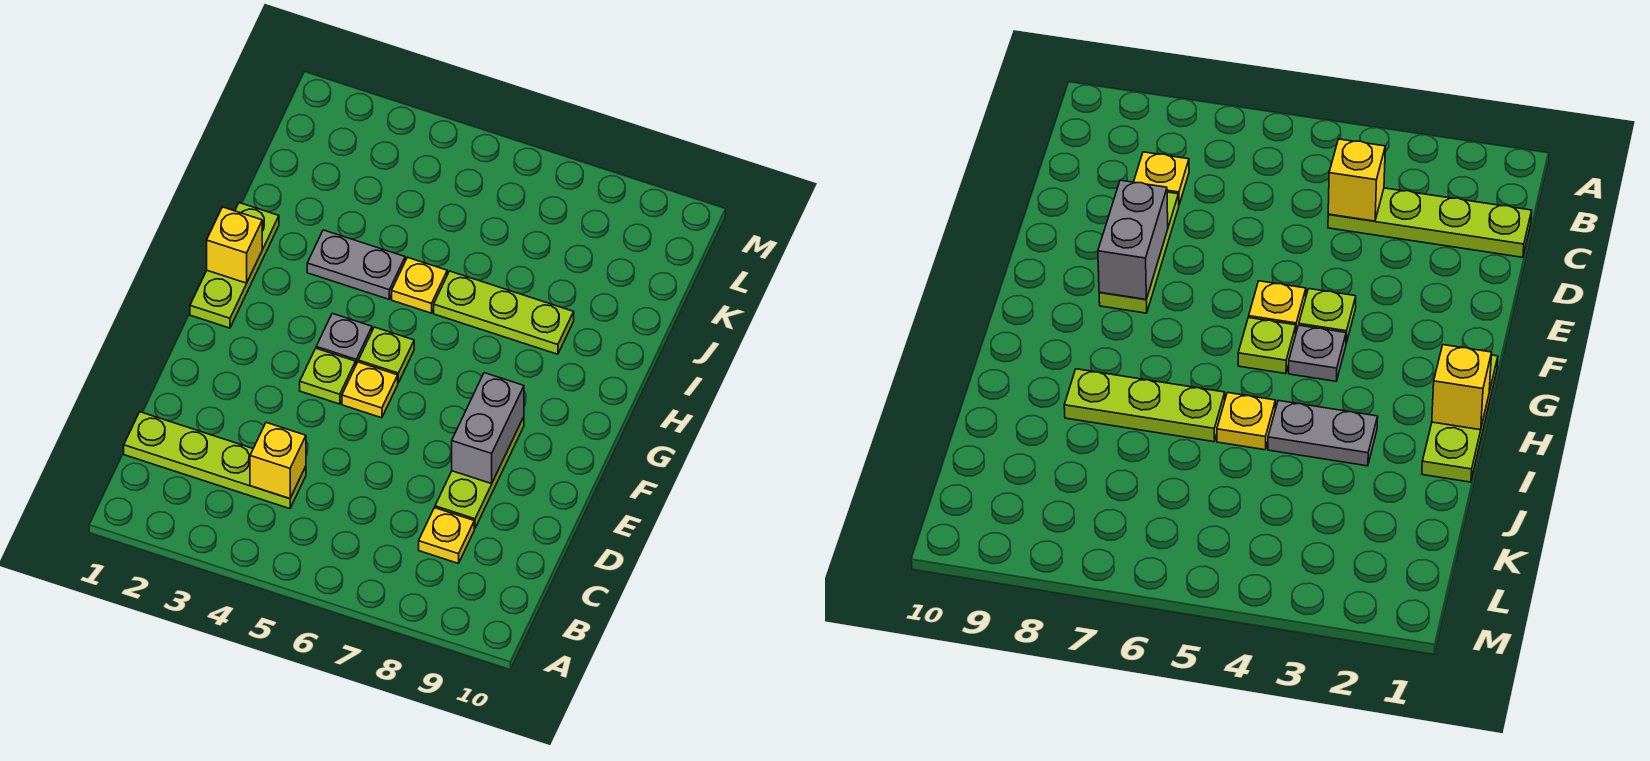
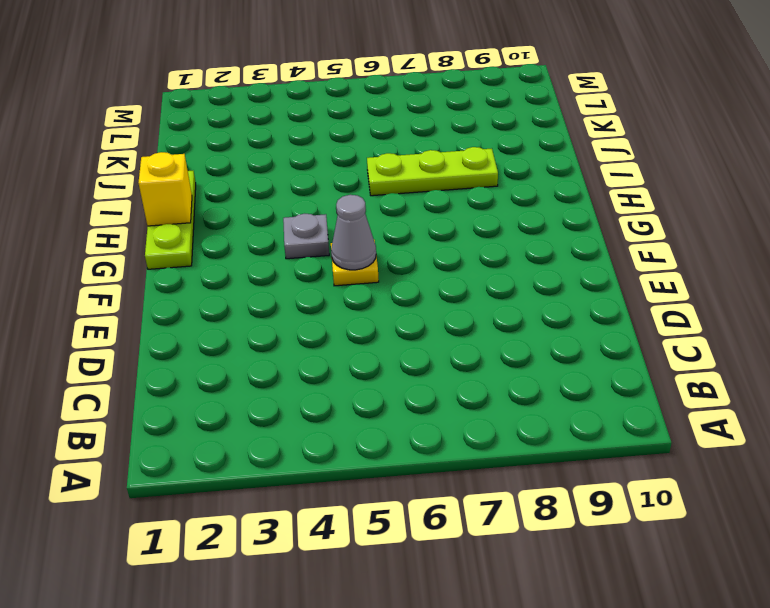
grey 1x1 cone [331,195,376,270] -> none
none -> lime 1x4 plate [124,412,306,509]
none -> yellow 1x1 plate [419,508,474,563]
none -> lime 1x3 plate [435,417,524,529]

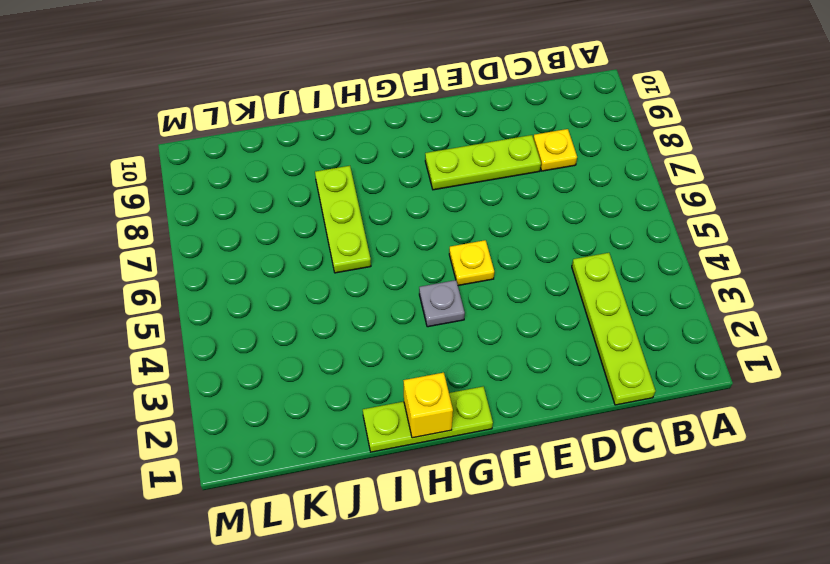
none -> lime 1x1 plate [300,348,356,404]
none -> lime 1x1 plate [358,327,414,383]
none -> grey 1x2 plate [307,230,405,299]

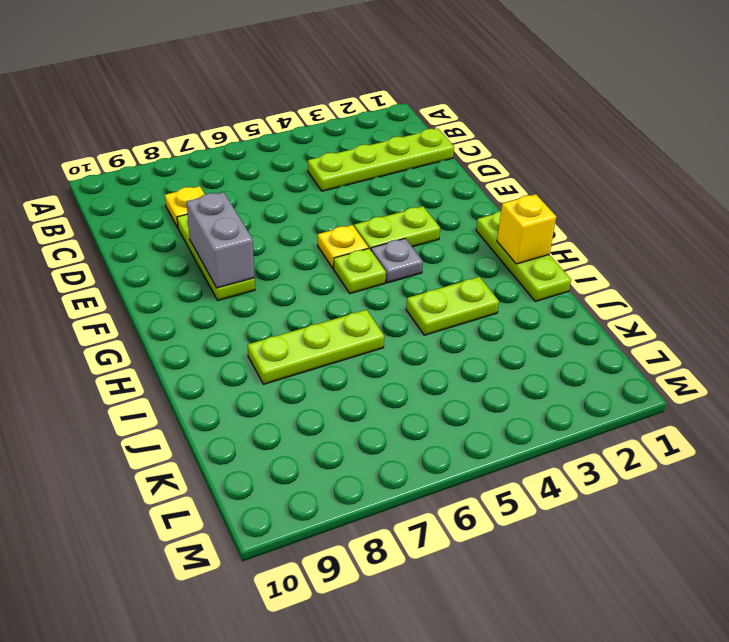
lime 1x2 plate [354,206,440,250] -> lime 1x1 plate [300,348,356,404]
lime 1x2 plate [406,277,499,335] -> grey 1x2 plate [307,230,405,299]
none -> yellow 1x1 plate [392,257,447,313]
none -> yellow 1x1 brick [250,423,306,499]

